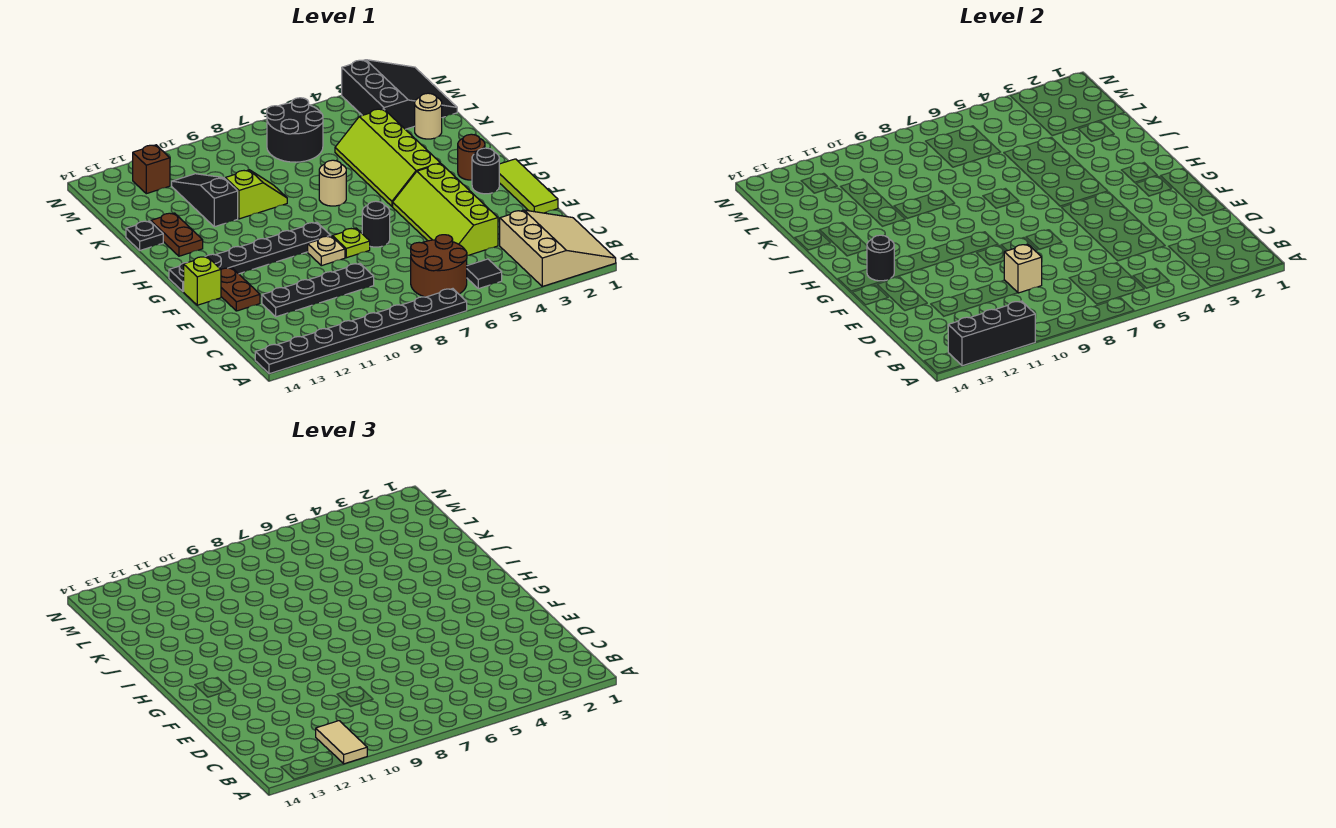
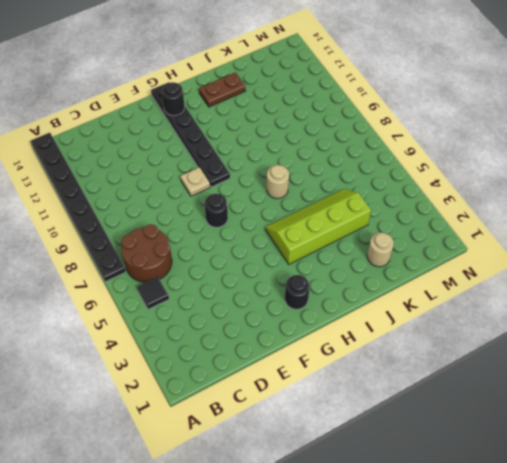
none -> tan 3x3 slope [500,210,616,286]
none -> lime 2x4 slope [393,163,498,256]
none -> black 1x4 plate [262,263,374,317]

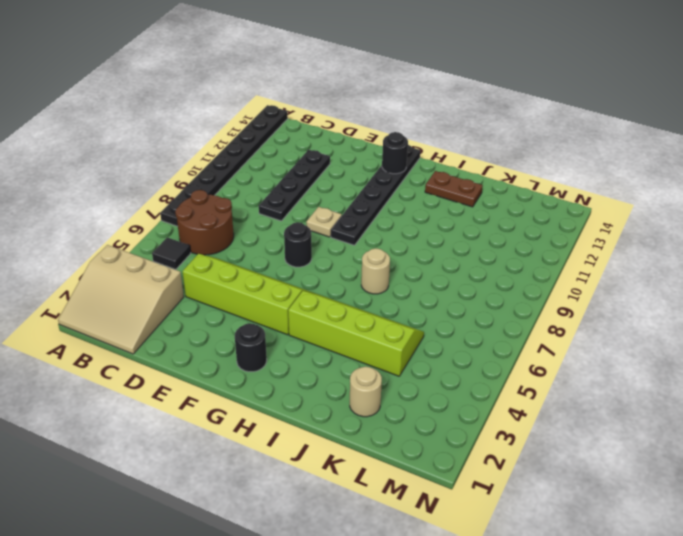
none -> lime 1x3 tile [499,159,558,213]
none -> brown 1x2 plate [221,268,260,311]
none -> lime 1x1 plate [332,228,370,258]

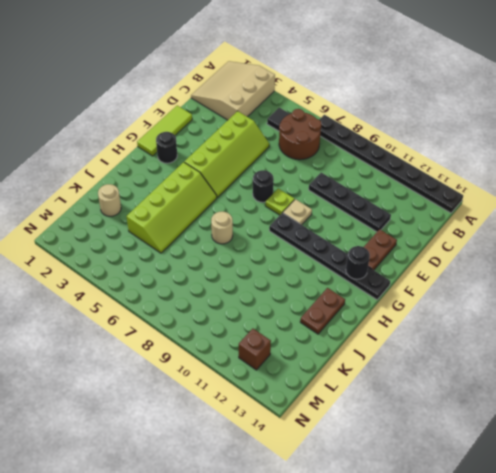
none -> lime 1x1 brick [184,257,221,305]
none -> brown 1x1 round brick [458,134,485,180]
none -> lime 1x2 slope [225,170,287,219]

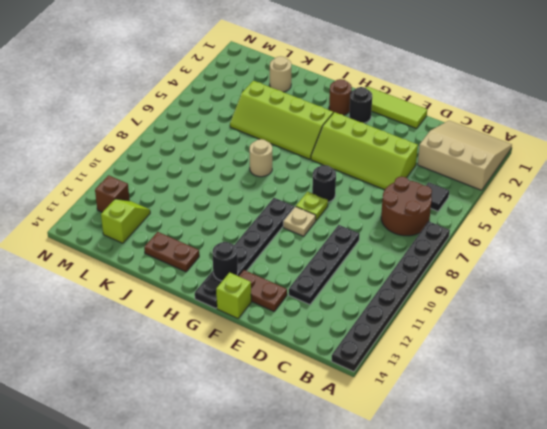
lime 1x2 slope [101,199,150,243] -> lime 1x2 slope moved to [225,170,287,219]
none -> black 1x3 slope [172,174,238,227]
none -> black 1x1 plate [126,221,163,250]
none -> black 3x3 slope [342,60,457,129]

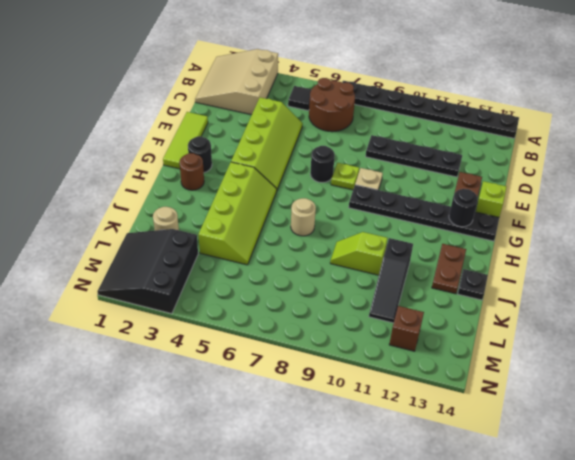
none -> black 2x2 round brick [267,98,323,162]
none -> black 1x3 brick [948,301,1035,366]
none -> tan 1x1 brick [1004,244,1042,293]

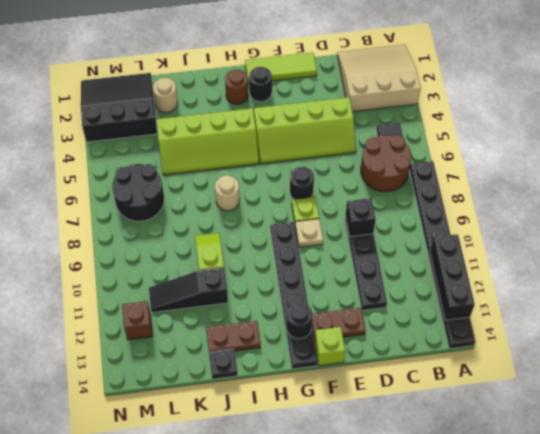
black 1x1 brick [345,198,376,237] -> tan 1x1 brick [1004,244,1042,293]
none -> tan 1x2 tile [316,721,367,764]

